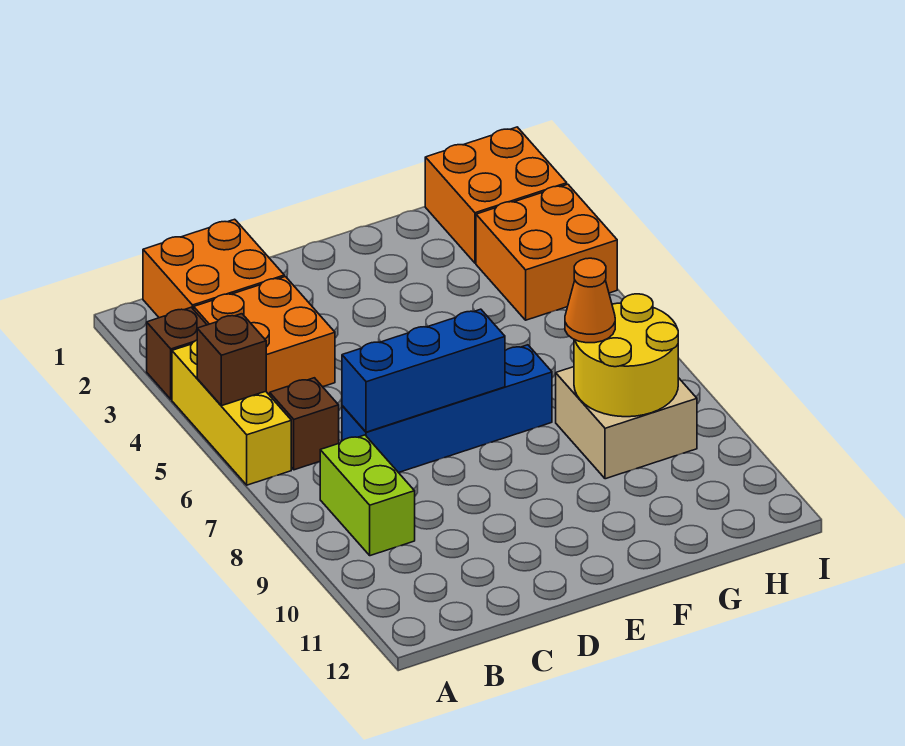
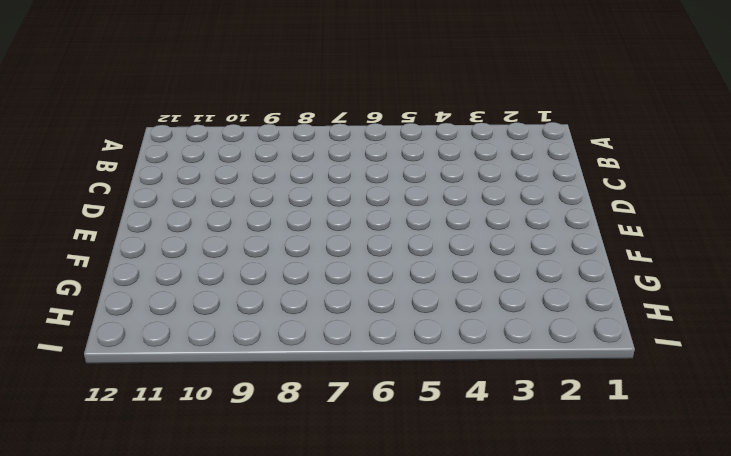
none -> brown 1x1 brick [147,307,207,399]
none -> yellow 1x3 brick [172,340,291,485]
none -> orange 2x2 brick [143,219,284,318]

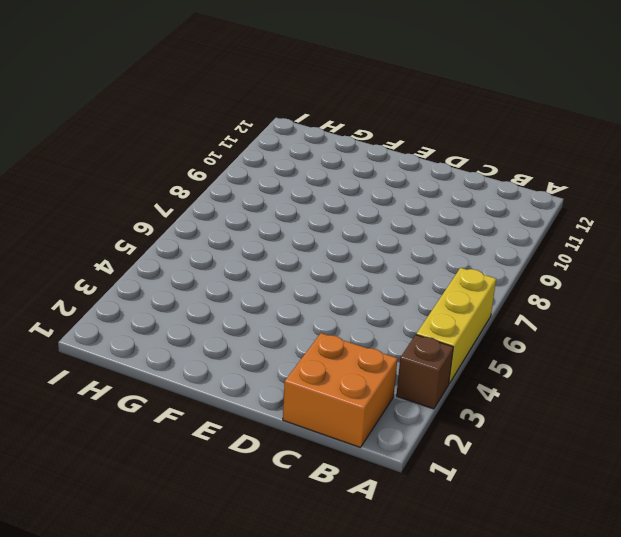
none -> orange 2x2 brick [194,277,335,395]
none -> brown 1x1 brick [270,378,339,470]
none -> lime 1x2 brick [320,435,415,556]

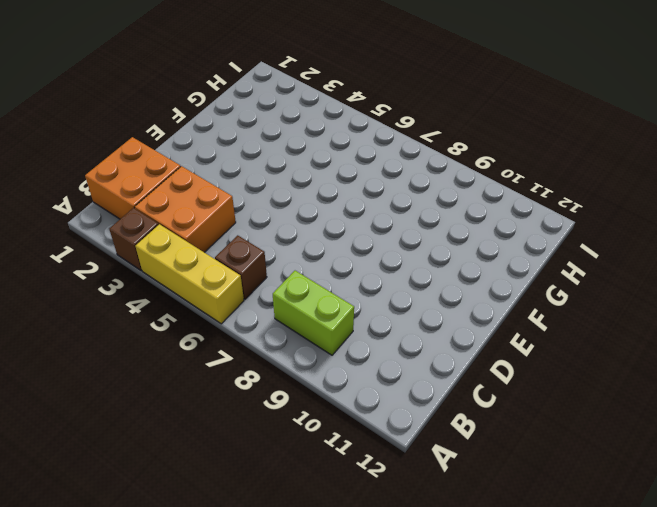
none -> blue 1x4 brick [342,345,552,473]
none -> tan 2x2 brick [556,367,697,479]
none -> orange 2x2 brick [425,127,567,263]

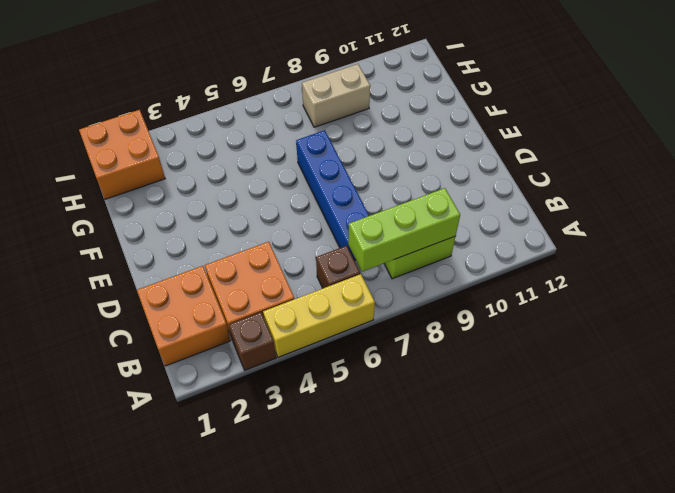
lime 1x3 brick [348,188,460,272] -> none
tan 1x2 brick [302,64,370,127] -> tan 2x2 brick [556,367,697,479]
none -> orange 2x2 brick [476,184,617,320]
none -> brown 1x1 brick [197,314,266,406]
none -> blue 1x3 brick [342,309,505,432]

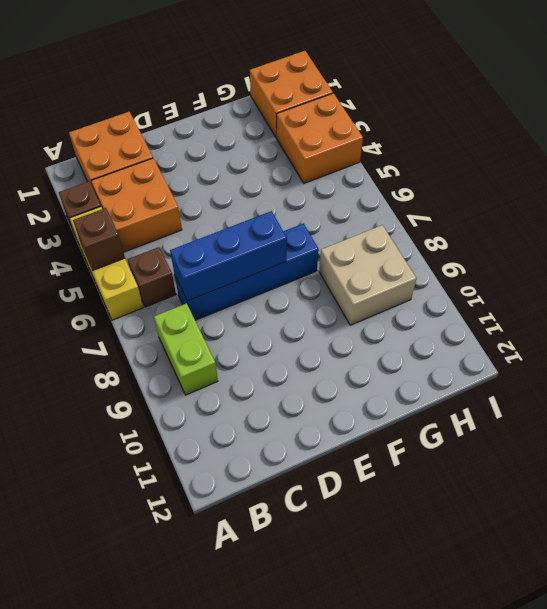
none -> yellow 2x2 round brick [574,294,678,417]
none -> orange 1x1 cone [565,258,615,343]

